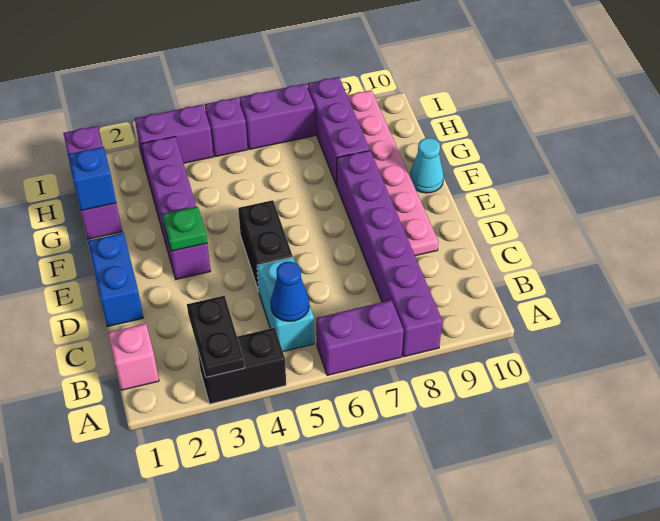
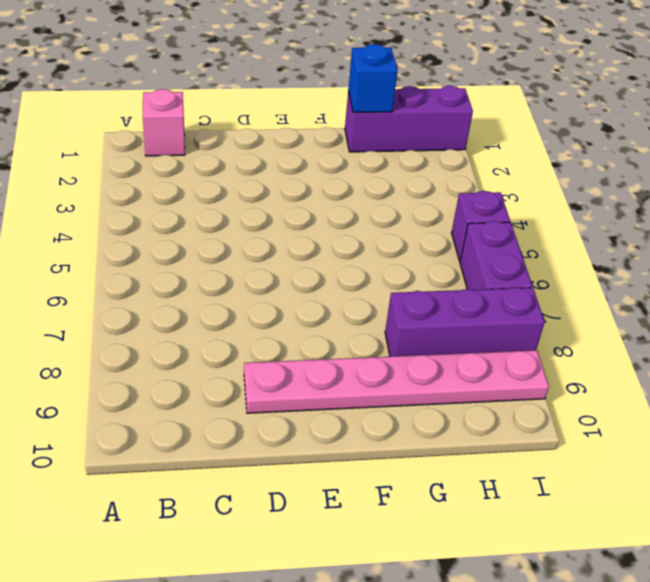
none -> black 1x2 brick [197,328,286,404]
none -> purple 1x2 brick [316,300,404,375]
none -> purple 1x6 brick [337,151,442,357]

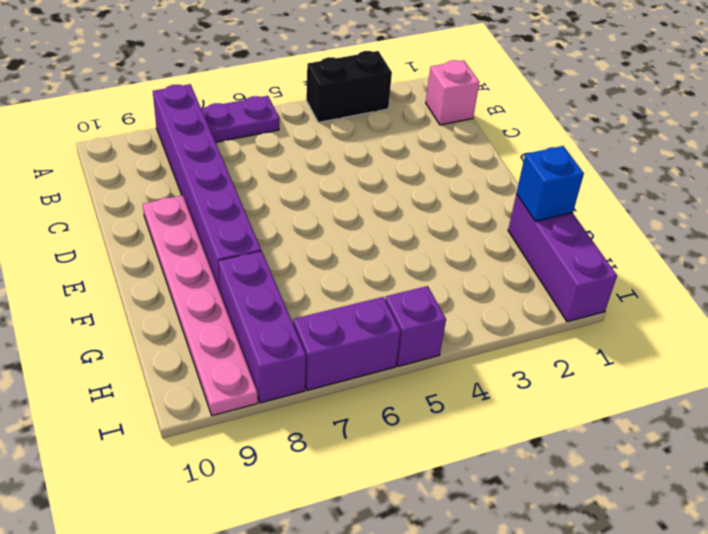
purple 1x2 plate [201,96,279,142] -> purple 1x2 brick [316,300,404,375]
none -> cyan 1x2 brick [257,257,314,351]
none -> blue 1x2 brick [88,233,143,327]
none -> black 1x2 brick [238,200,293,292]

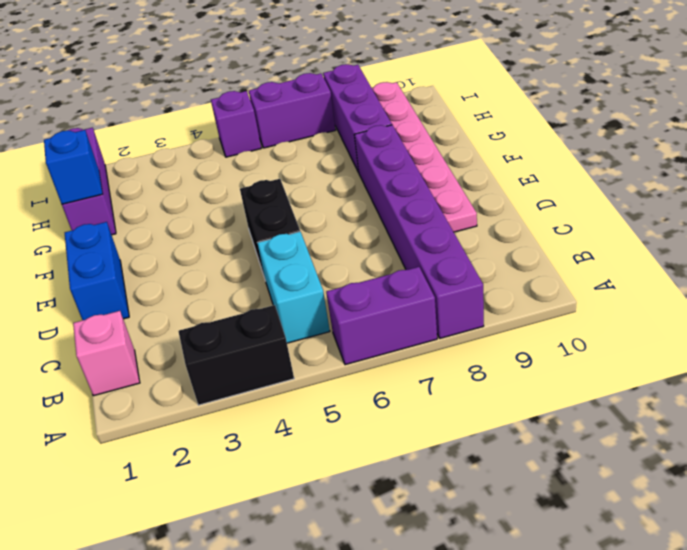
none -> purple 1x4 brick [141,137,211,279]
none -> cyan 1x1 cone [410,138,444,193]
none -> purple 1x2 brick [135,105,214,169]

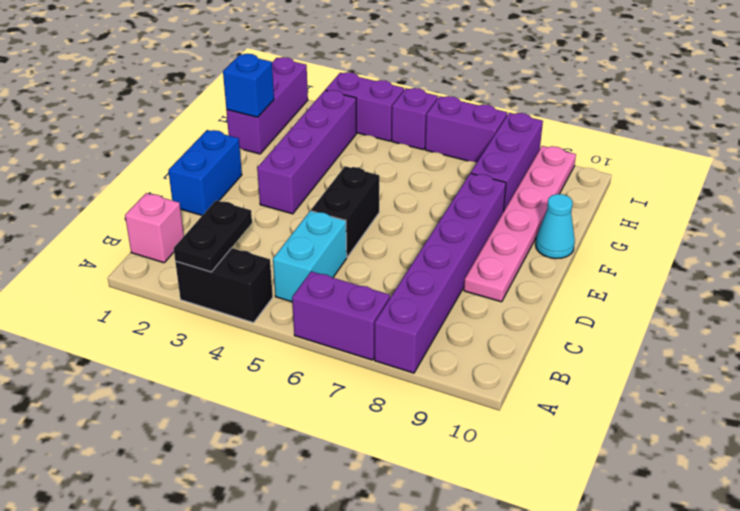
none -> blue 1x1 cone [271,262,309,321]
none -> green 1x1 plate [162,206,207,251]

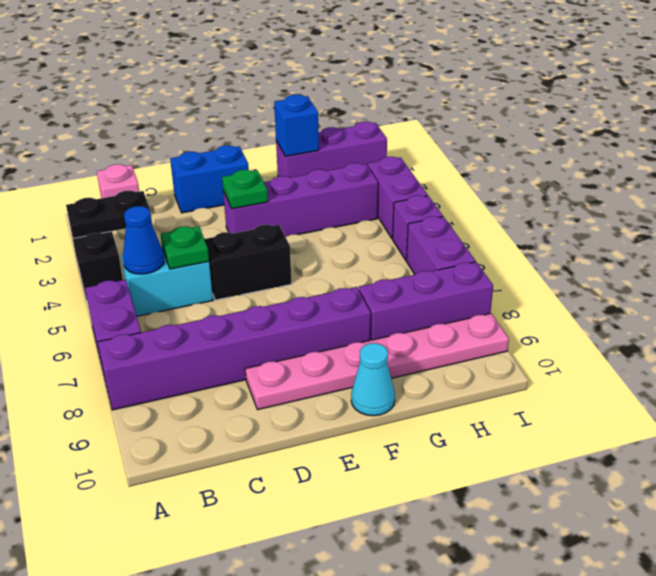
green 1x1 plate [160,226,209,269] -> none

